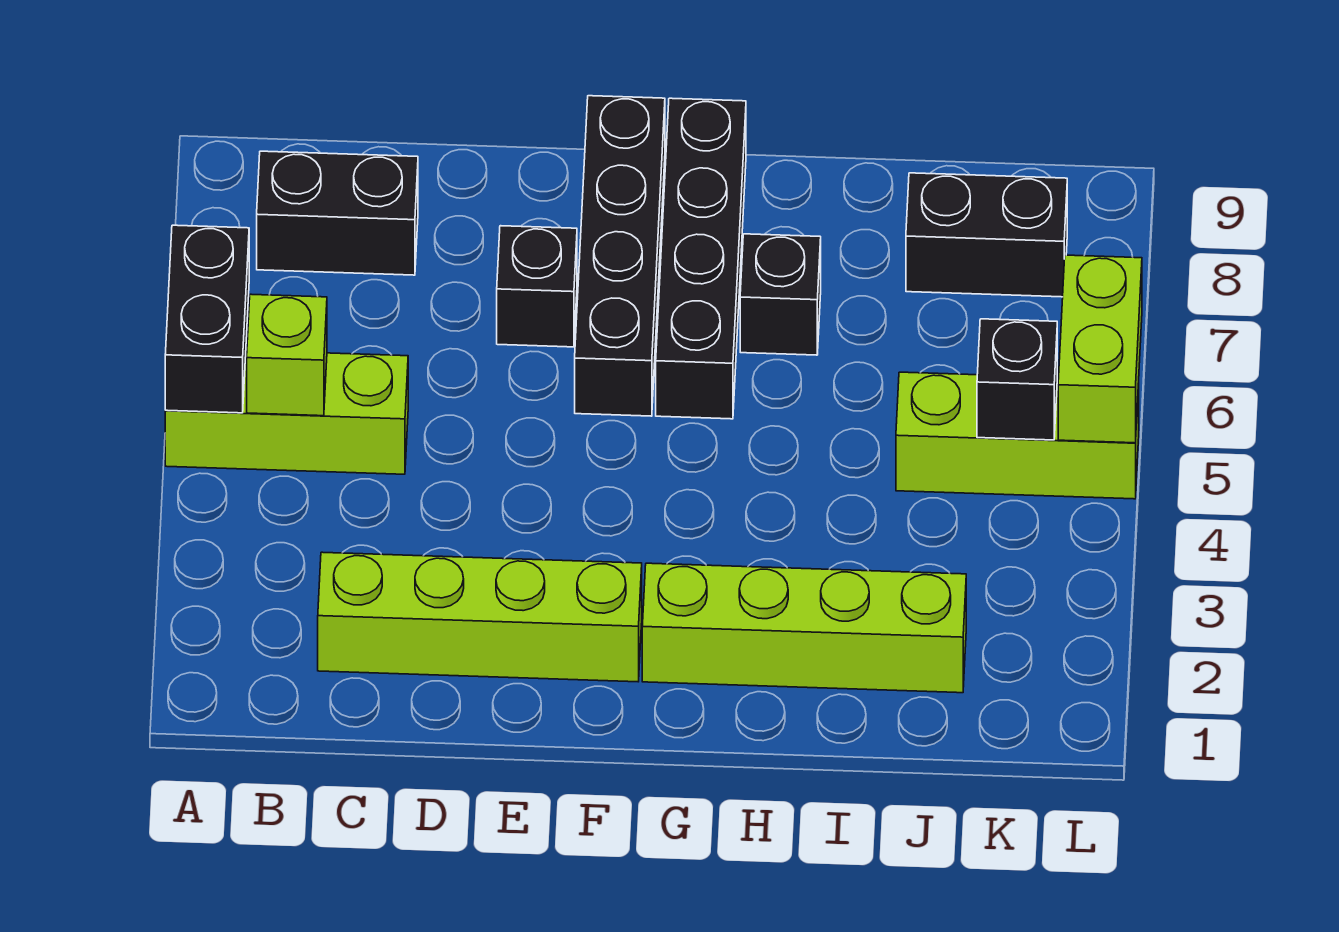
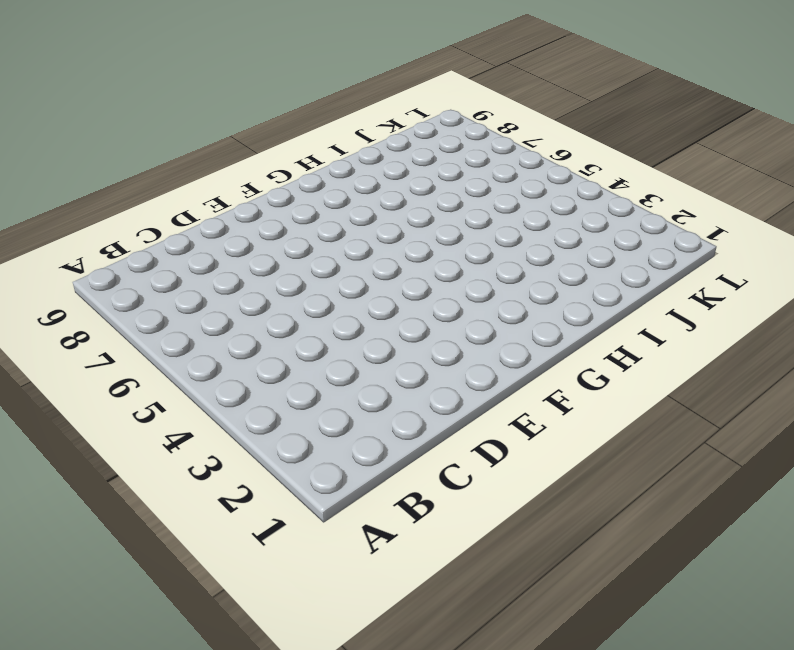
none -> lime 1x3 brick [165,350,408,474]
none -> black 1x2 brick [257,151,418,275]
none -> lime 1x4 brick [318,552,642,682]

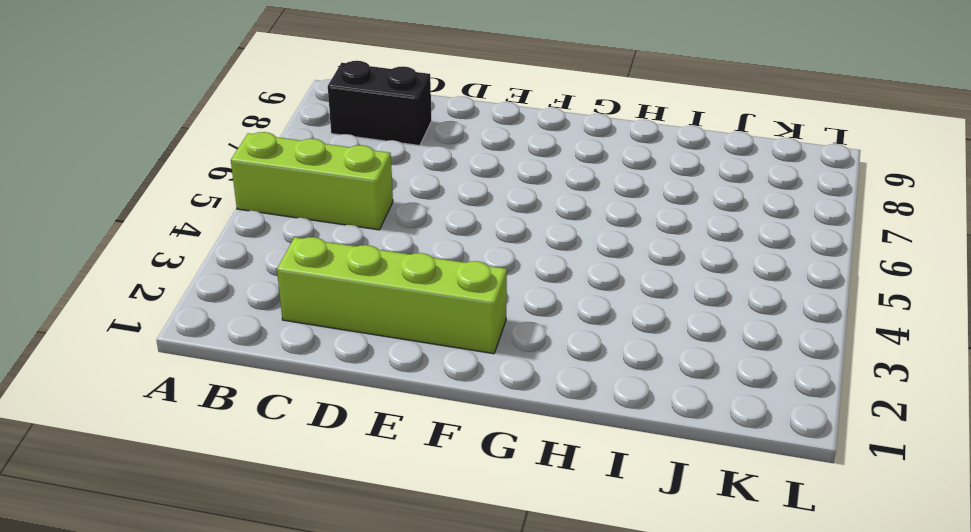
none -> black 1x1 brick [497,226,577,347]
none -> black 1x4 brick [575,96,665,416]
none -> lime 1x4 brick [642,563,966,693]

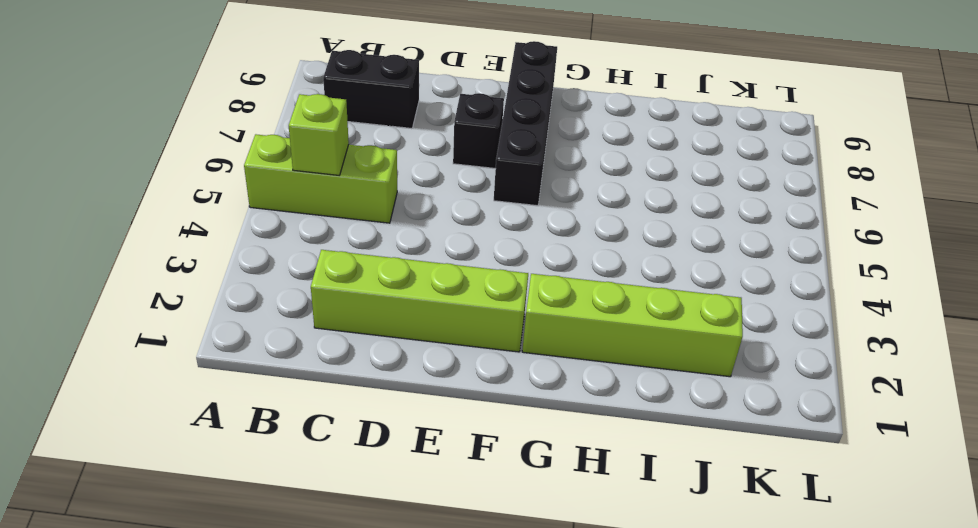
none -> black 1x4 brick [656,98,746,419]
none -> black 1x1 brick [740,234,821,355]
none -> lime 1x3 brick [896,372,1139,499]

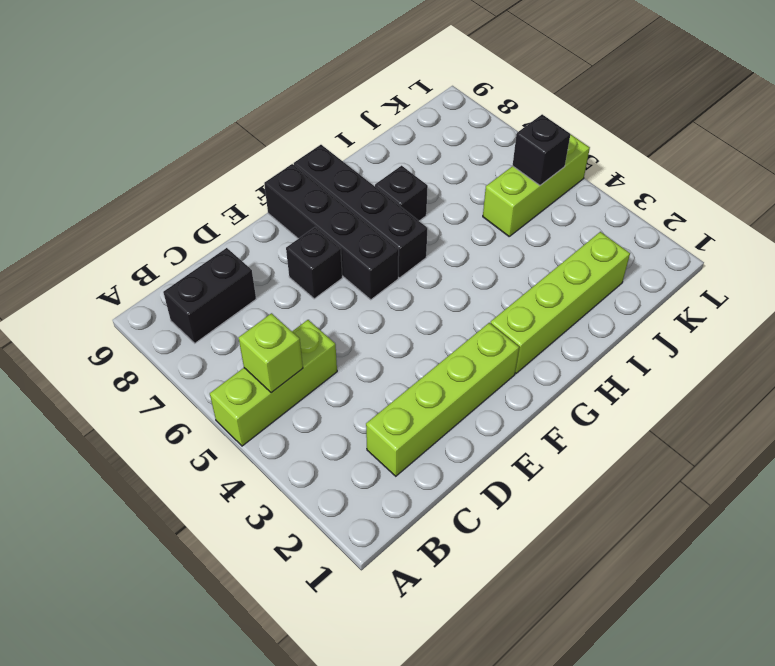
none -> black 1x2 brick [906,173,1067,297]
none -> black 1x2 brick [165,225,249,413]
none -> lime 1x2 brick [1058,255,1142,443]

